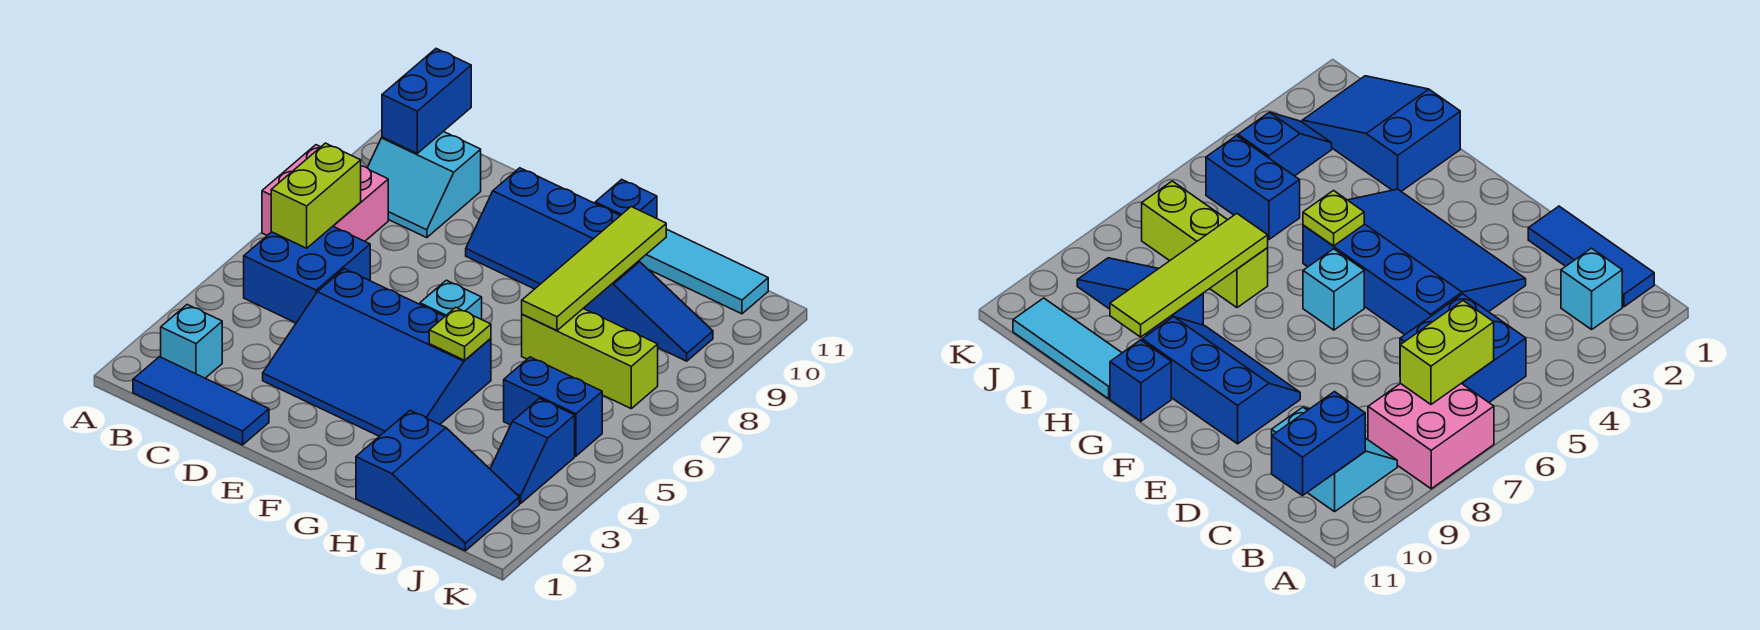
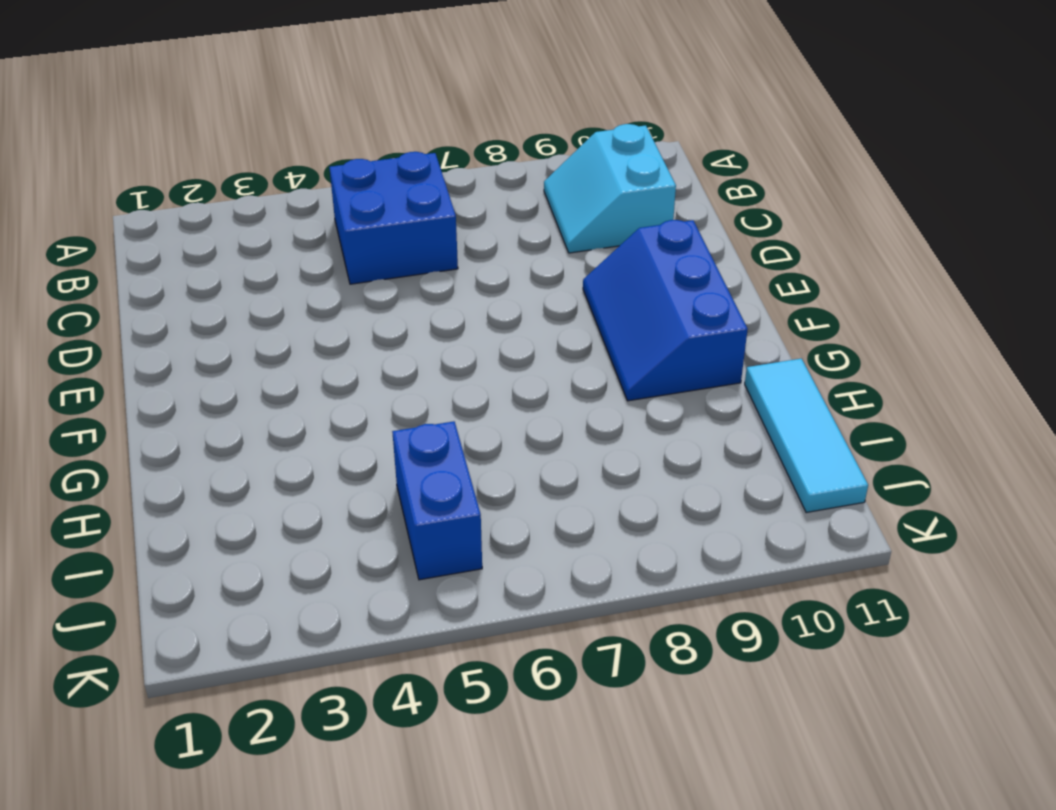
none -> pink 2x2 brick [262,145,388,241]
none -> blue 1x3 tile [133,357,269,445]
none -> cyan 1x1 brick [161,305,222,378]

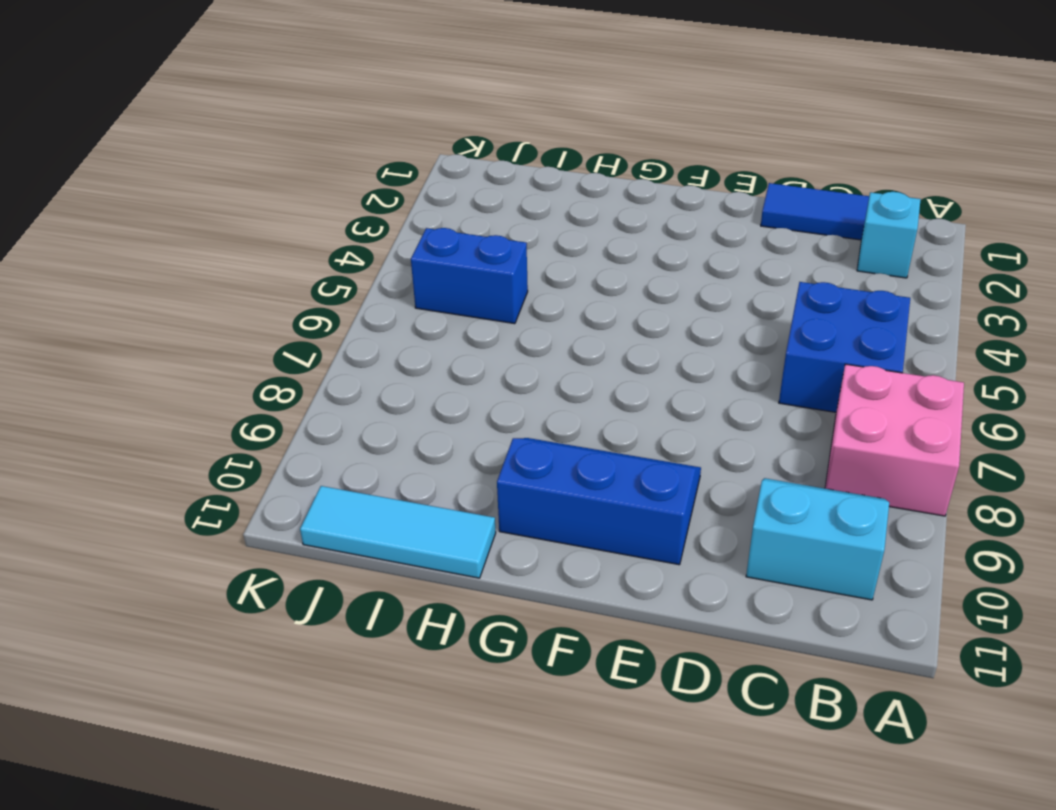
none -> blue 3x4 slope [263,269,491,436]
none -> cyan 1x1 brick [420,280,482,319]
none -> blue 1x1 brick [595,179,657,219]

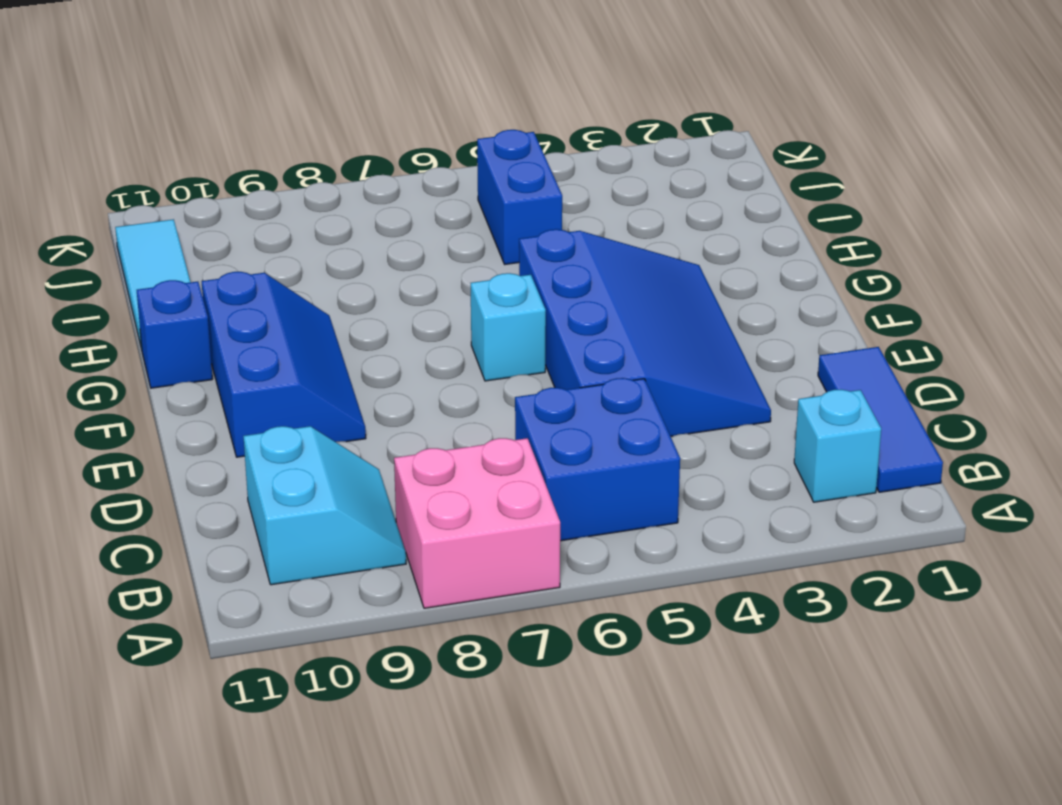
none -> blue 2x3 slope [356,411,519,551]
none -> lime 1x3 brick [522,308,658,408]
none -> blue 1x3 slope [584,261,713,361]

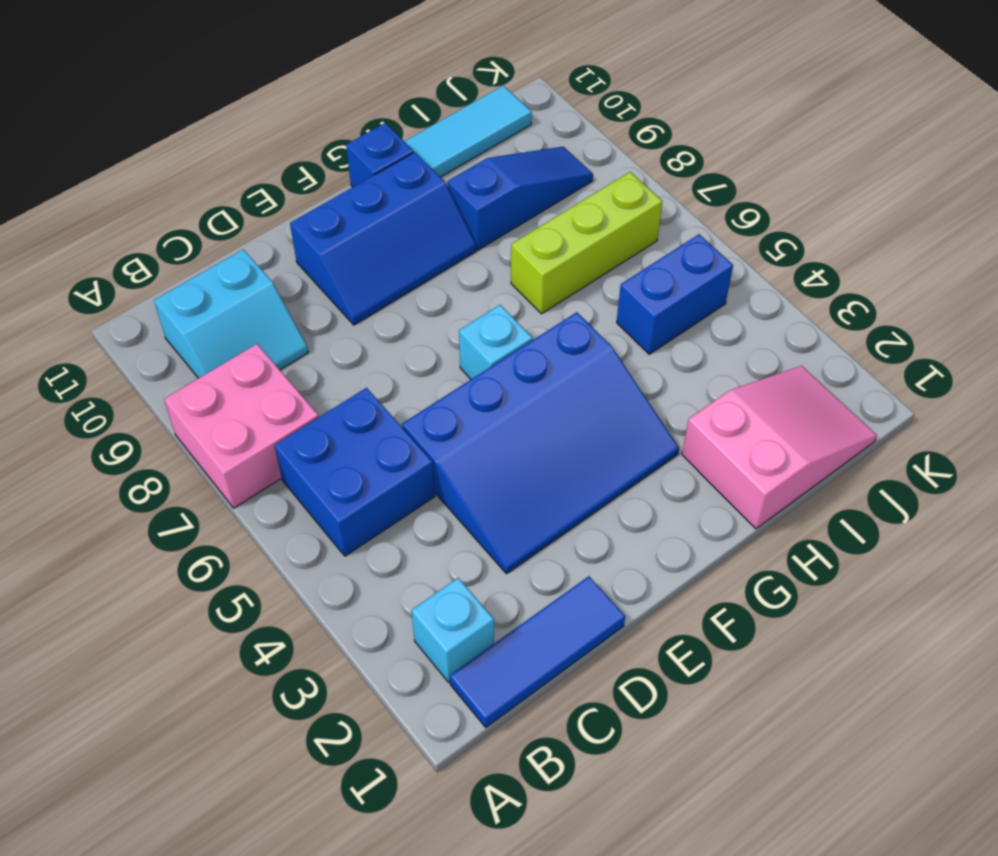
pink 2x3 slope [682,366,877,529] -> blue 2x3 slope [356,411,519,551]
none -> blue 1x2 slope [490,398,575,503]
none -> lime 1x2 brick [271,143,361,248]
none -> blue 1x2 brick [382,49,471,153]

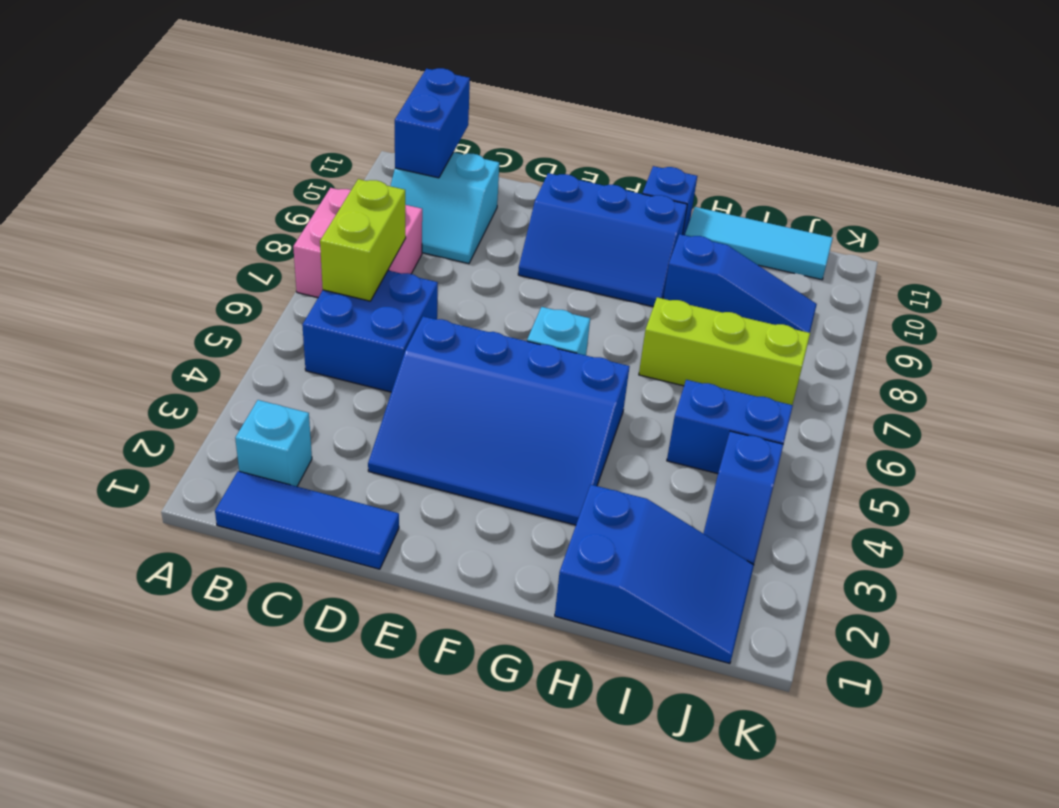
none -> lime 1x1 plate [429,307,491,360]
none -> lime 1x4 tile [522,207,666,330]

